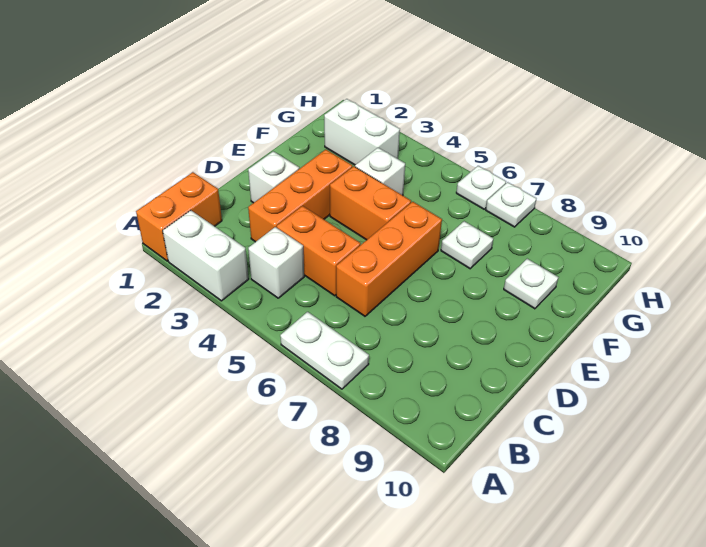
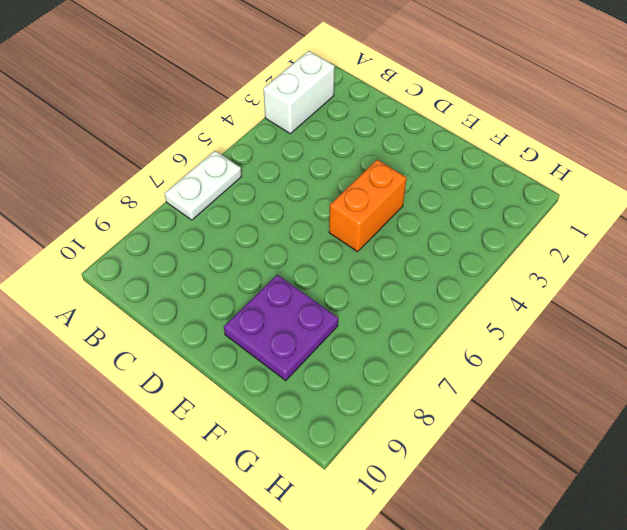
purple 2x2 plate [224,275,338,381] -> white 1x1 plate [504,259,558,309]
none -> orange 1x2 brick [136,172,222,261]
none -> white 1x1 brick [248,227,304,298]
none -> orange 1x3 brick [248,150,352,242]

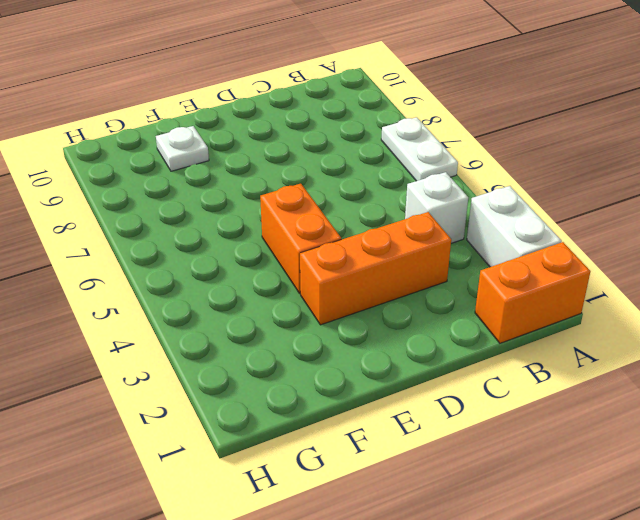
none -> orange 1x2 brick [277,206,361,296]
none -> orange 1x3 brick [336,202,442,316]
none -> white 1x1 brick [248,151,299,203]

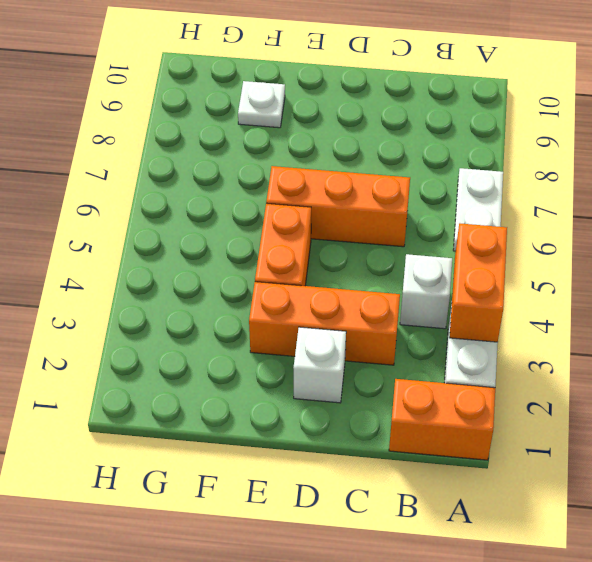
orange 1x2 brick [450,223,507,342] -> orange 1x2 brick moved to [277,206,361,296]
none -> white 1x1 brick [355,148,405,195]
none -> white 1x1 plate [441,221,493,269]
none -> white 1x2 brick [324,99,400,165]

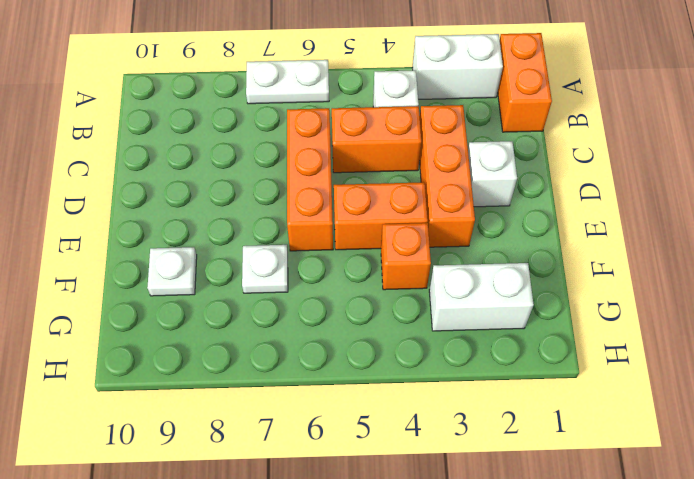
orange 1x1 brick [381,223,431,290] -> white 1x1 brick [355,148,405,195]
none -> white 1x1 plate [456,166,506,209]
none -> white 1x1 plate [486,182,536,227]

